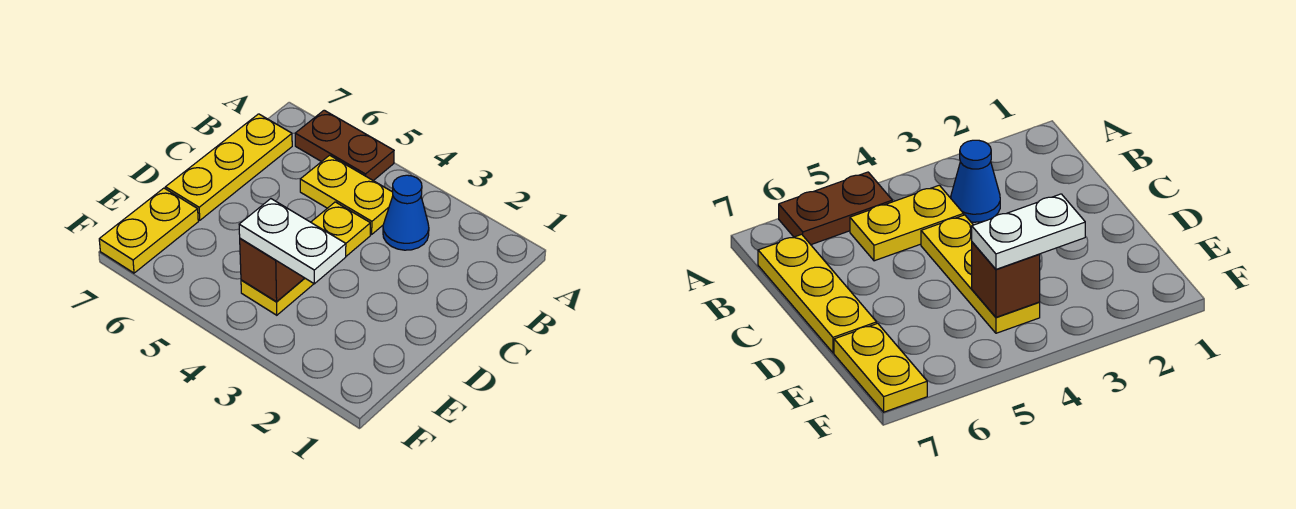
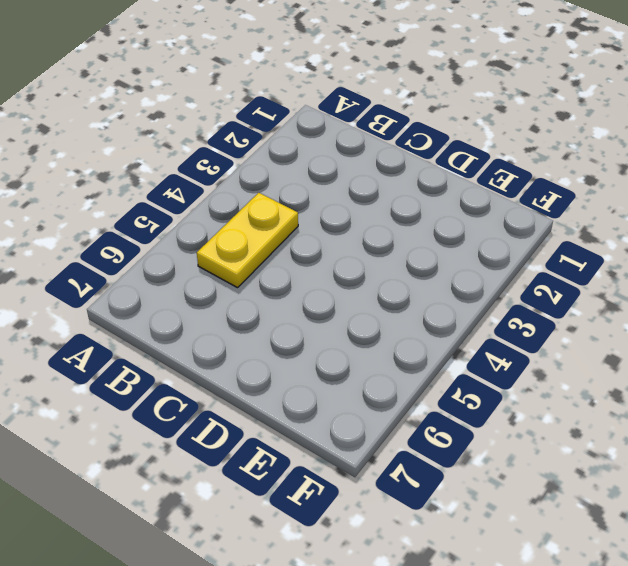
none -> brown 1x2 plate [295,110,394,181]
none -> blue 1x1 cone [383,175,429,250]

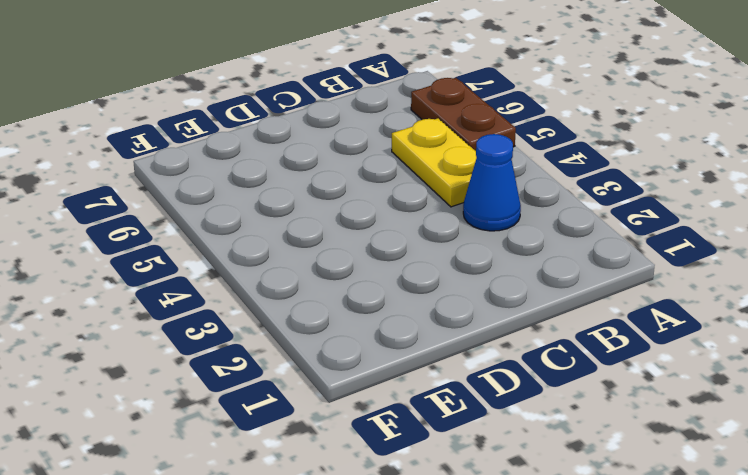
none -> yellow 1x3 plate [166,114,292,220]
none -> yellow 1x3 plate [241,202,370,315]

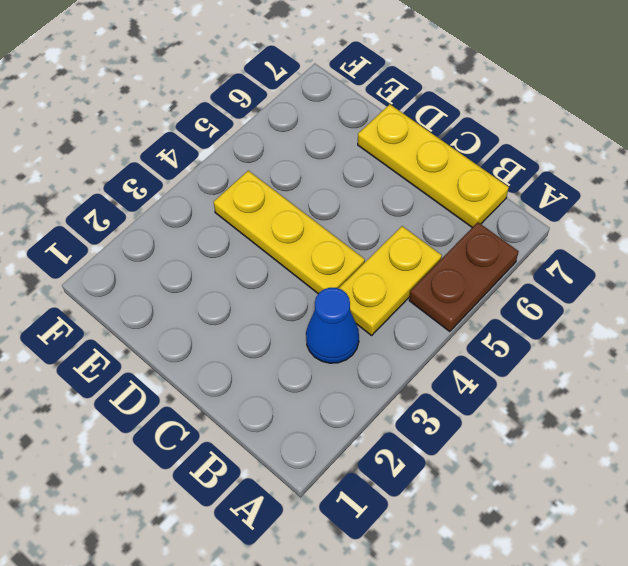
none -> yellow 1x2 plate [99,188,198,273]
none -> brown 1x1 brick [240,238,304,302]

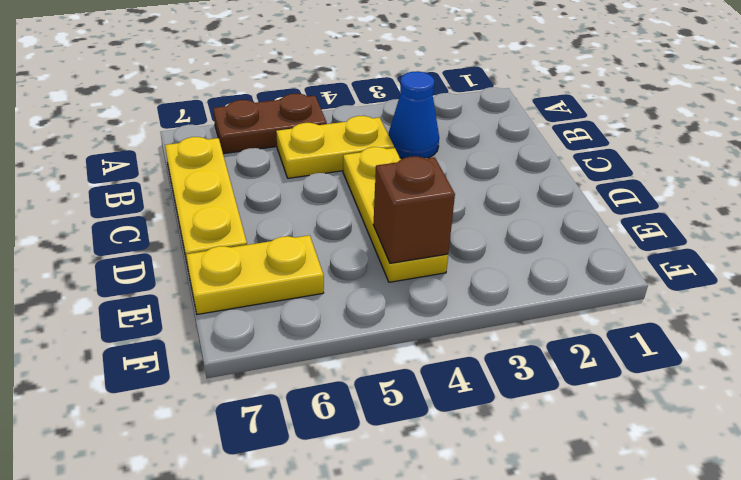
yellow 1x2 plate [186,235,324,314] -> yellow 1x2 plate turned to [99,188,198,273]
none -> white 1x2 plate [239,199,346,284]

